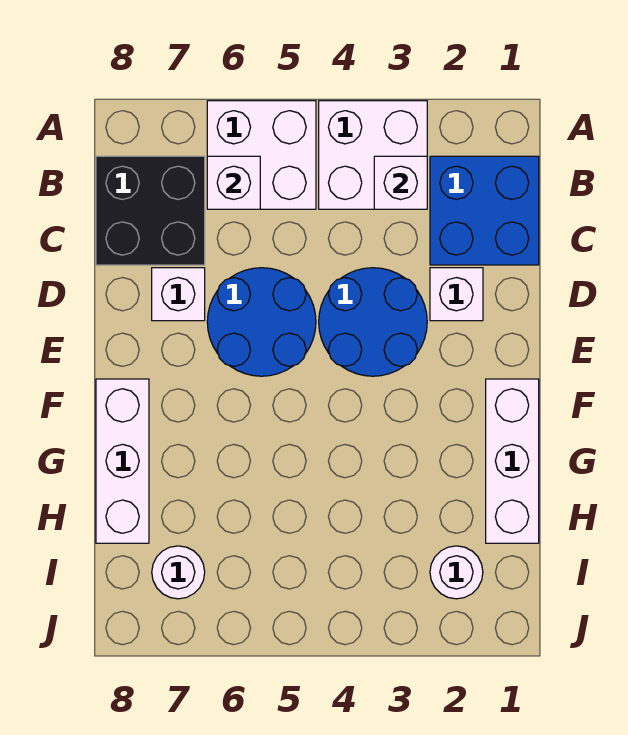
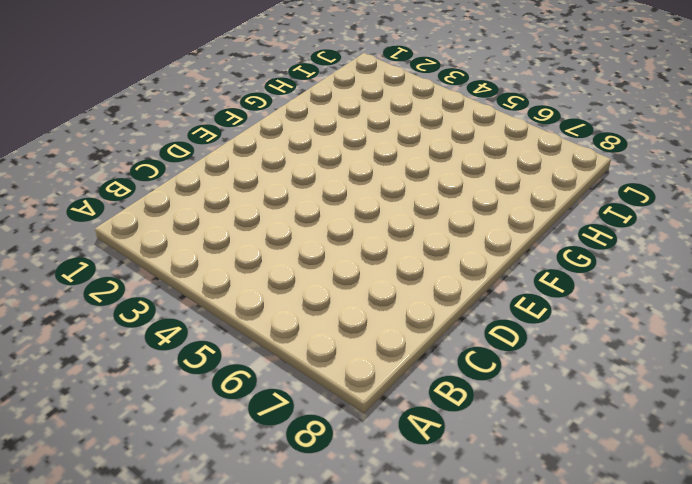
none -> white 2x2 brick [319,101,427,209]
none -> white 2x2 brick [207,101,316,209]
none -> blue 2x2 brick [430,156,539,265]

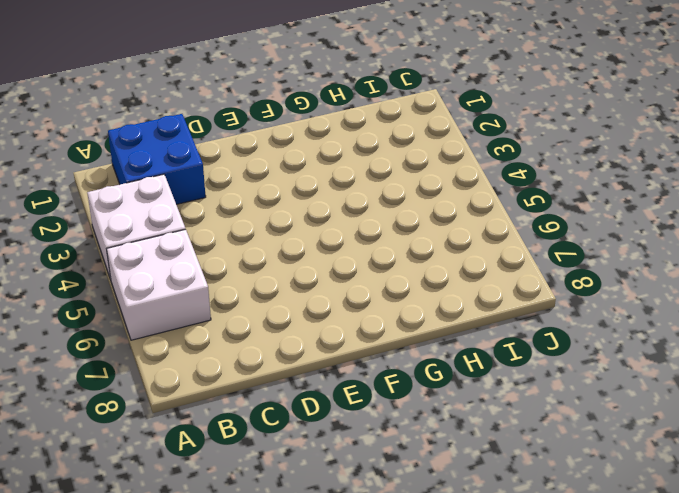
none -> black 2x2 brick [96,156,205,265]
none -> white 1x1 brick [430,268,483,321]
none -> blue 2x2 round brick [319,268,427,376]

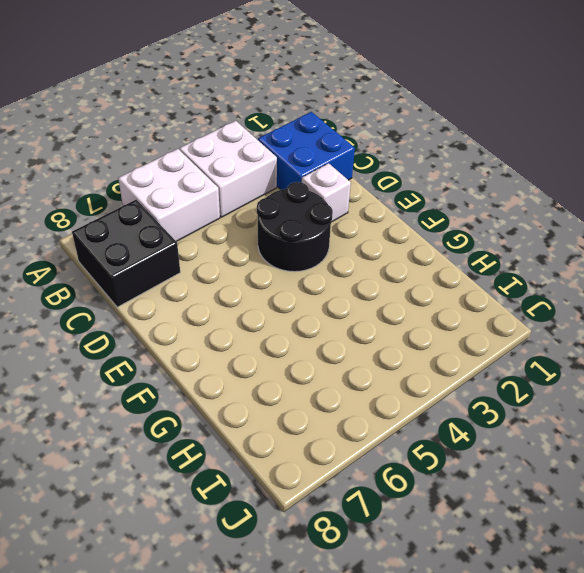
black 2x2 round brick [257,182,333,272] -> blue 2x2 round brick [319,268,427,376]
none -> blue 2x2 round brick [207,268,316,376]
none -> white 1x1 brick [152,268,205,321]
none -> white 1x3 brick [486,379,539,543]

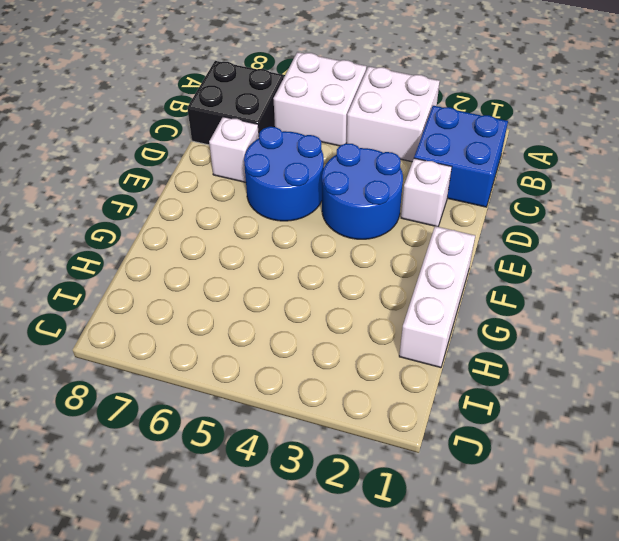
none -> white 1x3 brick [96,379,149,543]
none -> white 1x1 round brick [430,546,483,599]
none -> white 1x1 round brick [152,546,205,599]

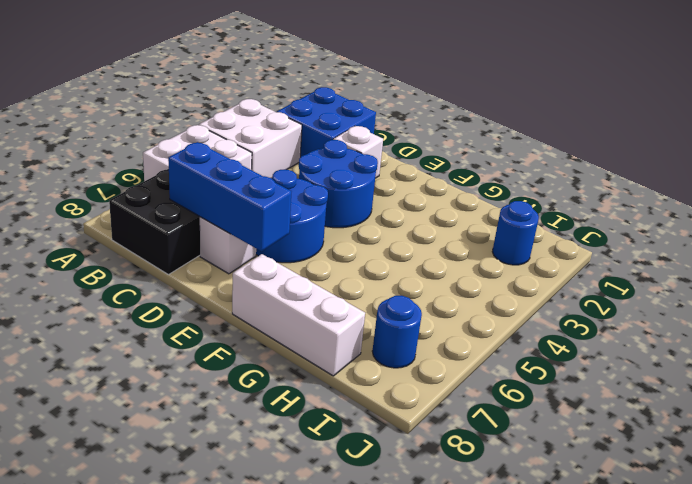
blue 1x3 brick [168,142,292,251] -> none
blue 1x1 round brick [492,201,539,265] -> white 1x1 round brick [430,546,483,599]
blue 1x1 round brick [372,296,422,368] -> white 1x1 round brick [152,546,205,599]
none -> white 1x3 brick [486,379,539,543]
none -> white 1x1 brick [374,156,427,209]
none -> white 1x1 brick [207,156,260,209]

